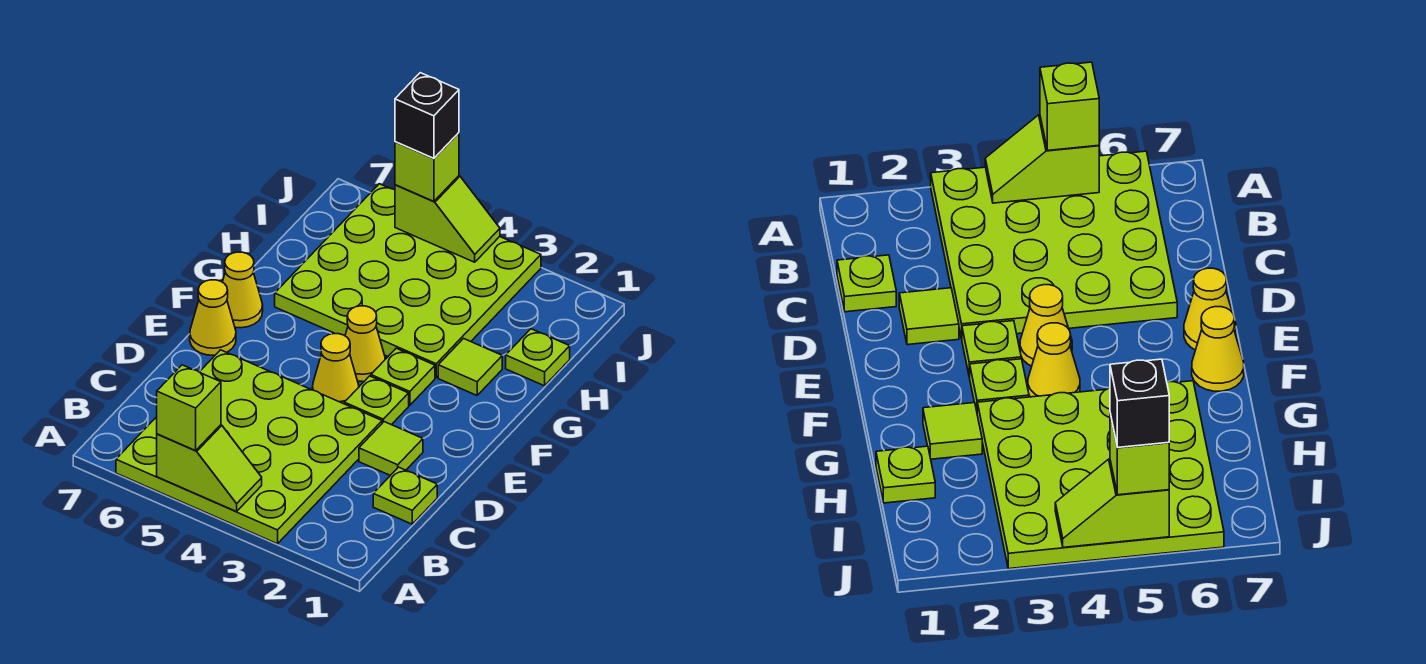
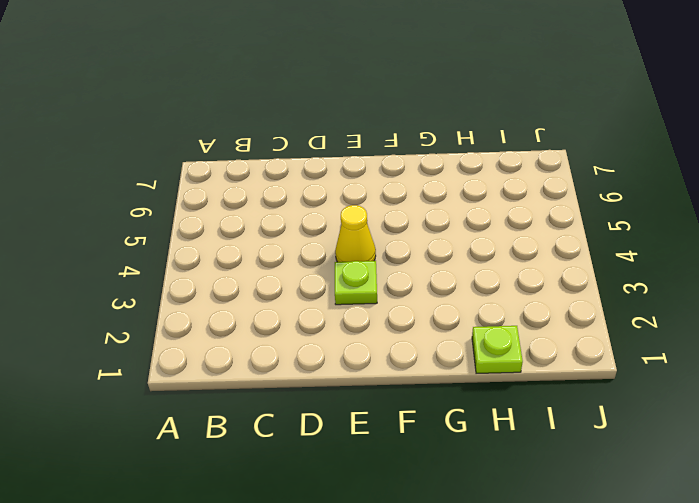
none -> lime 4x4 plate [116,350,382,544]
none -> lime 1x1 plate [373,467,437,524]
none -> lime 1x1 tile [359,422,423,475]

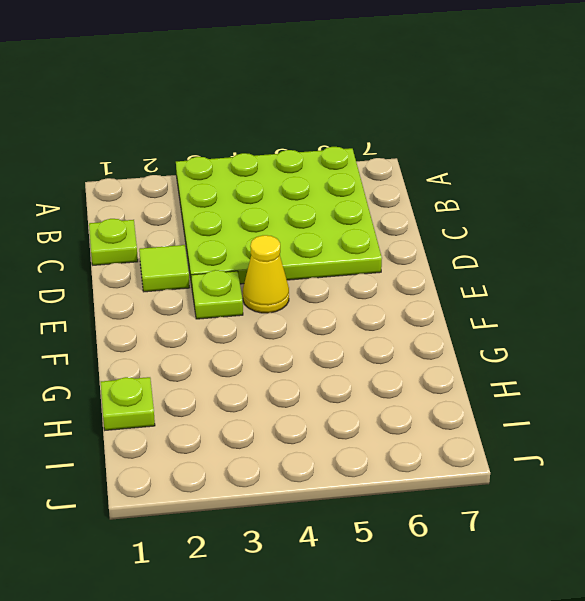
none -> yellow 1x1 cone [190,280,236,355]
none -> lime 1x1 plate [371,348,435,405]
none -> yellow 1x1 cone [345,306,385,382]

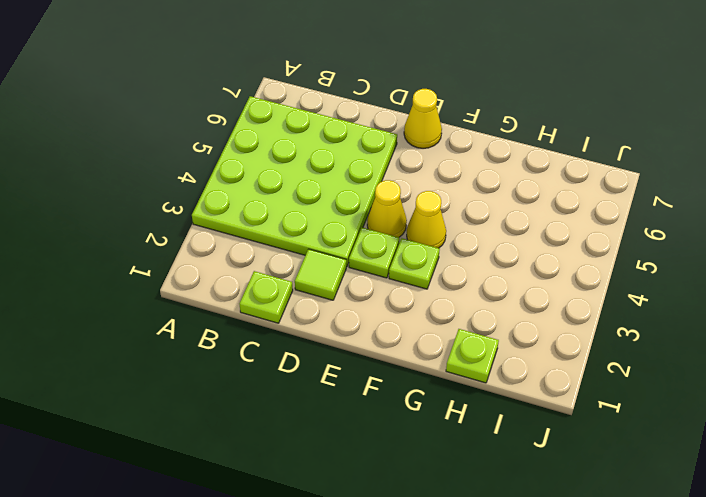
none -> yellow 1x1 cone [223,252,263,328]
none -> lime 1x1 tile [438,339,502,395]
none -> lime 4x4 plate [275,184,541,377]

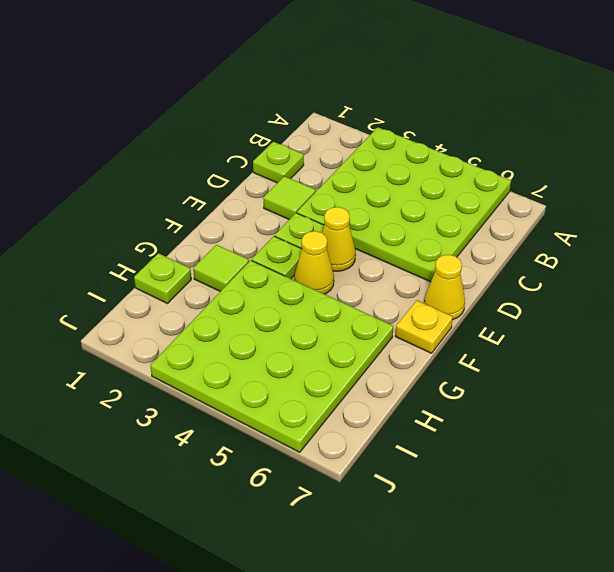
yellow 1x1 plate [395,300,453,353] -> yellow 1x1 cone [223,252,263,328]
none -> lime 1x2 slope [157,425,262,512]
none -> lime 1x2 slope [395,176,500,262]
none -> lime 1x1 brick [157,365,221,451]

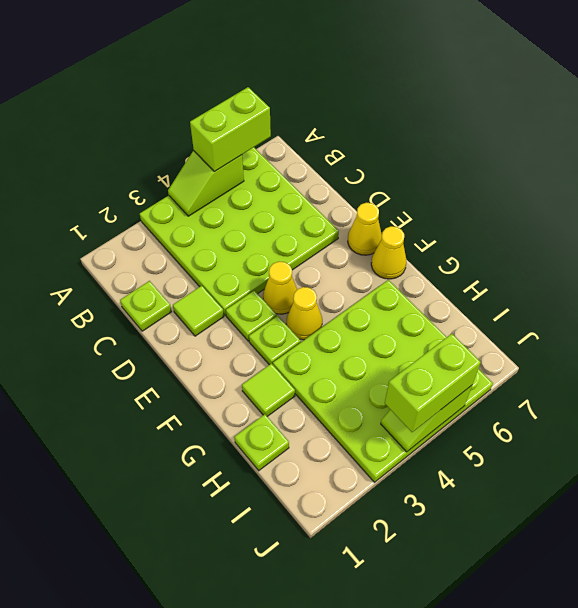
lime 1x2 brick [190,87,271,172] -> lime 1x1 brick [157,365,221,451]
lime 1x2 brick [385,334,481,432] -> lime 1x1 brick [395,133,459,202]
none -> black 1x1 brick [395,73,459,159]

